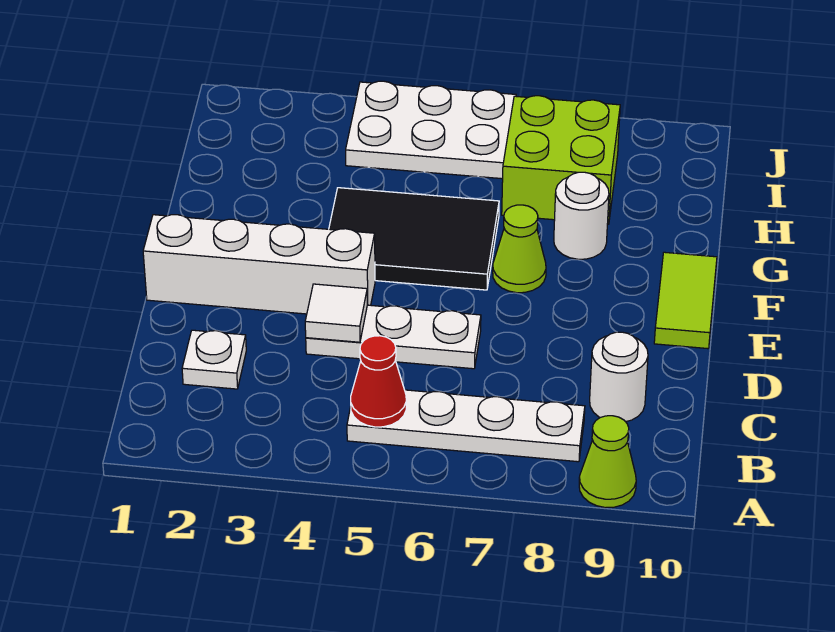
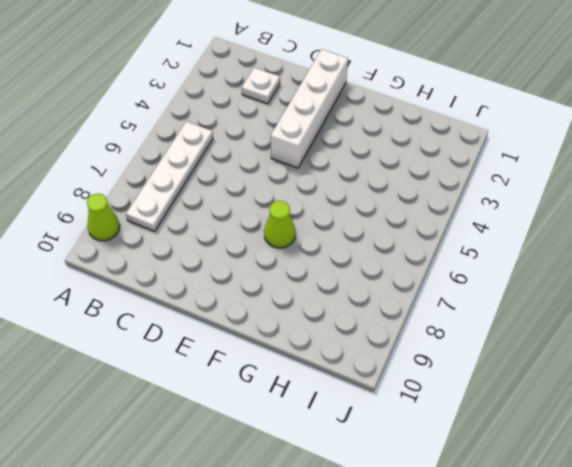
none -> white 1x1 round brick [590,332,648,422]
none -> white 1x3 plate [306,305,481,369]
none -> lime 1x2 tile [654,252,717,349]

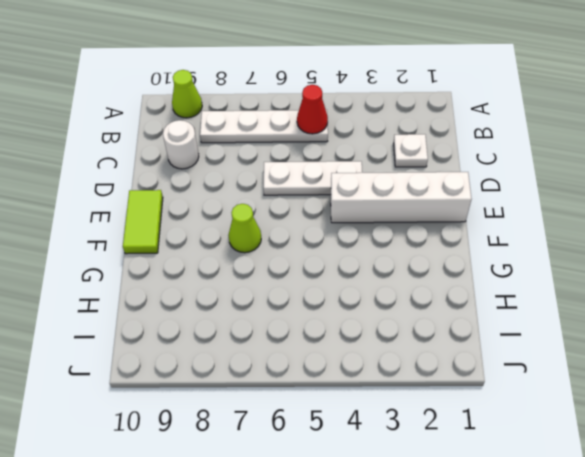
none -> black 2x3 tile [329,188,499,290]
none -> white 1x1 round brick [554,172,609,259]
none -> lime 2x2 brick [502,96,620,224]

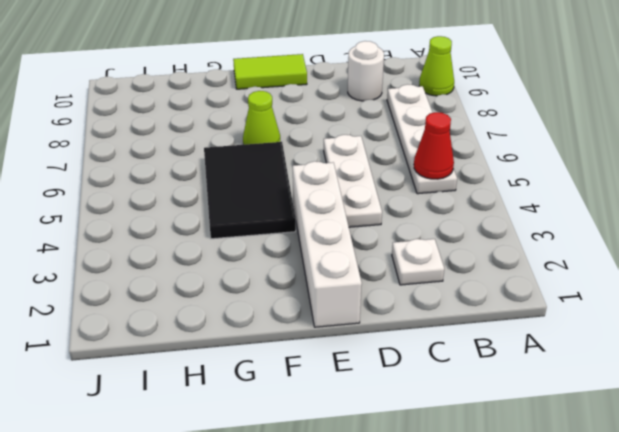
none -> white 1x1 round brick [554,172,609,259]
none -> lime 2x2 brick [502,96,620,224]
none -> white 2x3 plate [346,81,516,179]

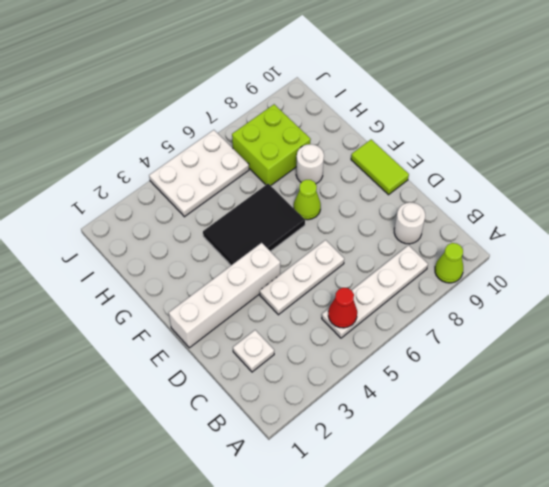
none -> white 1x1 tile [305,284,367,342]

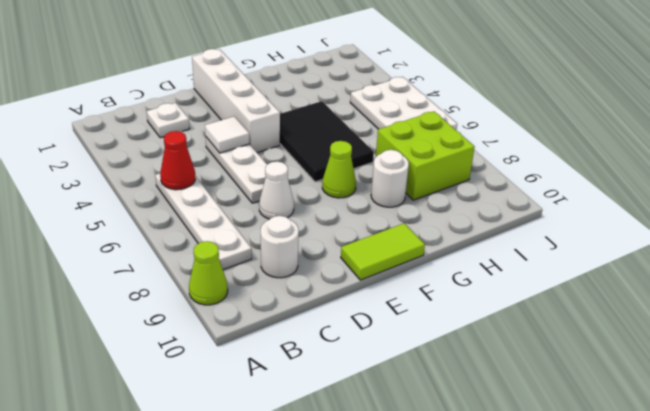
white 1x1 cone [259,162,294,219] -> none

